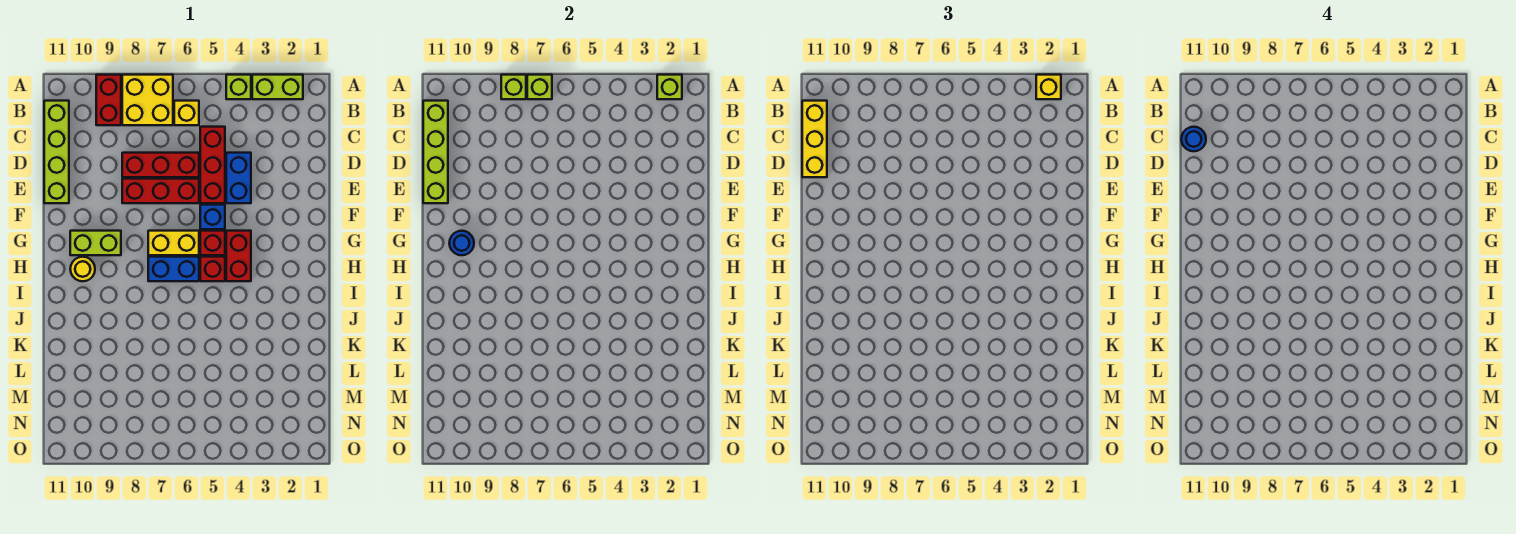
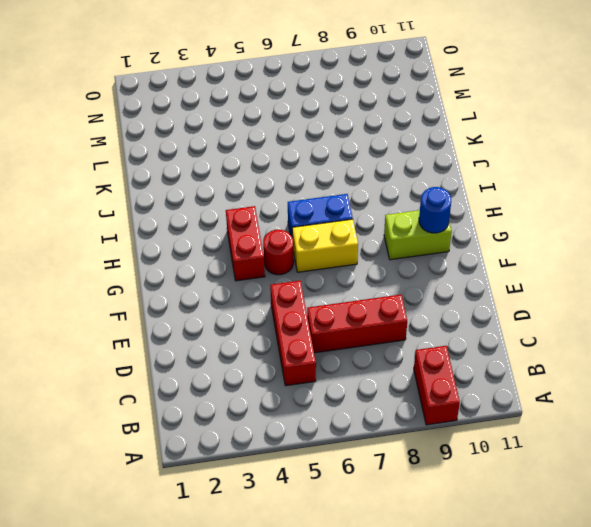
red 1x1 round brick [263,230,294,275] -> red 1x1 brick [200,231,225,255]
none -> lime 1x2 brick [252,75,303,99]
none -> lime 1x1 brick [226,75,251,99]
none -> yellow 2x2 brick [122,75,173,125]

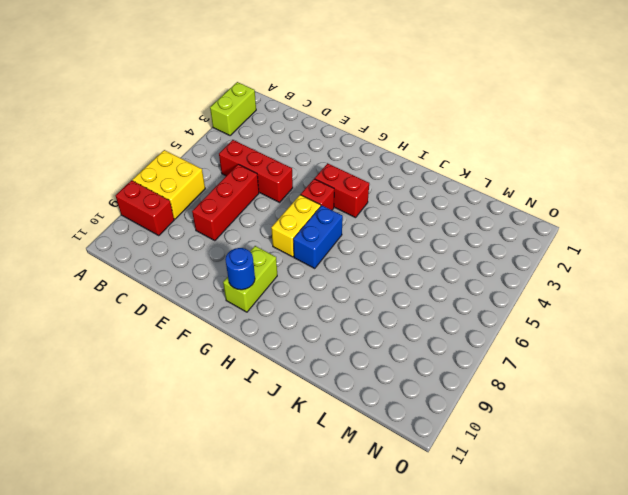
none -> lime 1x1 brick [226,75,251,99]
none -> yellow 1x1 brick [174,101,199,125]
none -> lime 1x4 brick [44,101,69,203]

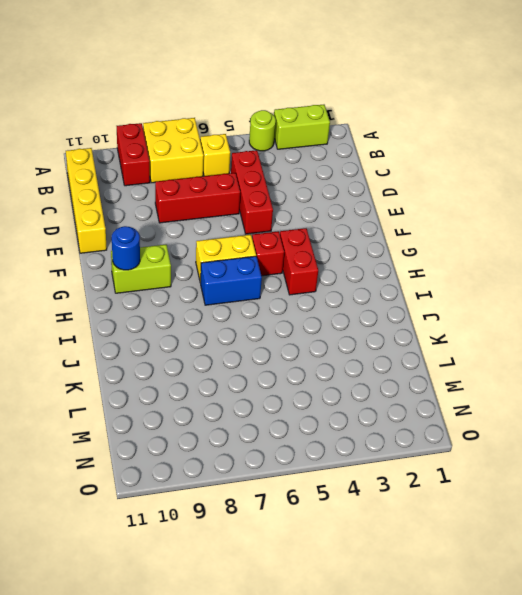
lime 1x1 round brick [249,110,276,151] -> lime 1x1 brick [226,75,251,99]
yellow 1x4 brick [66,148,107,253] -> lime 1x4 brick [44,101,69,203]
none -> blue 1x2 brick [226,153,251,203]
none -> red 1x3 brick [122,179,199,203]
none -> blue 1x1 brick [200,205,225,229]

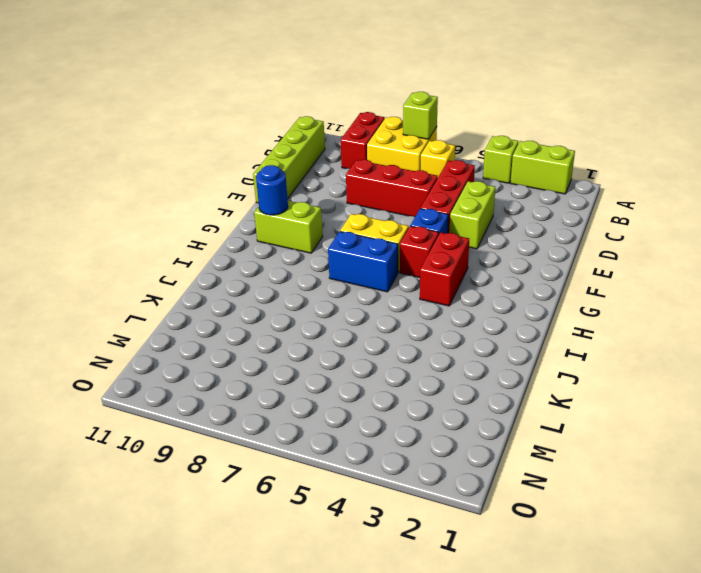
lime 1x2 brick [449,181,495,249] -> blue 1x2 brick [226,153,251,203]
none -> red 1x3 brick [122,179,199,203]
none -> red 1x1 brick [200,257,225,281]
none -> yellow 1x1 round brick [70,257,95,281]

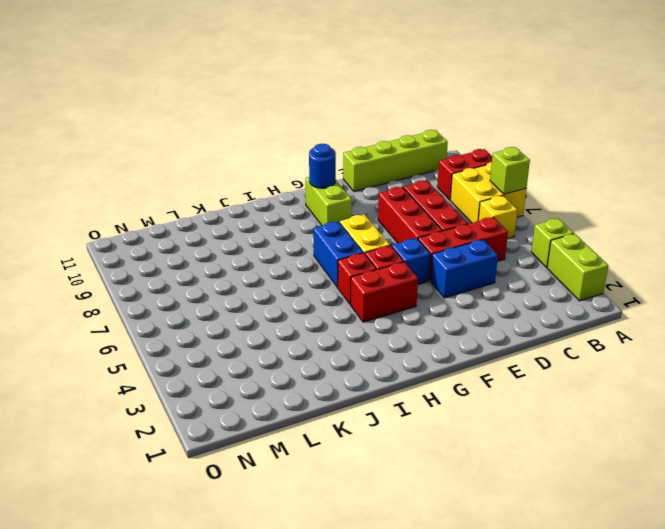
none -> yellow 1x1 round brick [70,257,95,281]
none -> lime 1x1 brick [657,75,682,99]
none -> lime 1x1 brick [501,75,526,99]

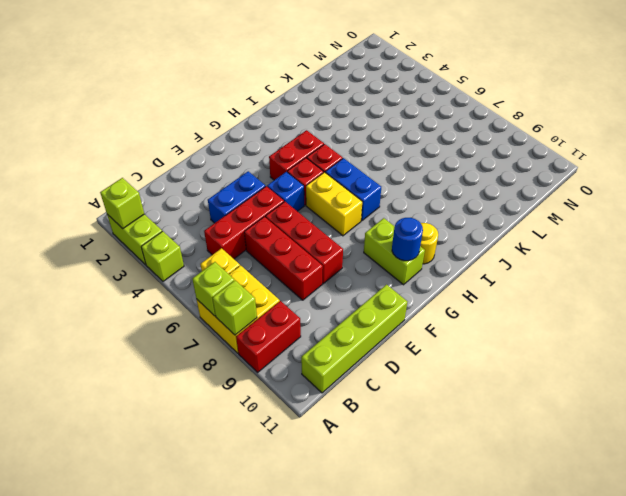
none -> lime 1x4 brick [423,101,448,203]
none -> yellow 1x1 brick [1036,75,1061,99]
none -> yellow 1x3 brick [802,101,827,177]

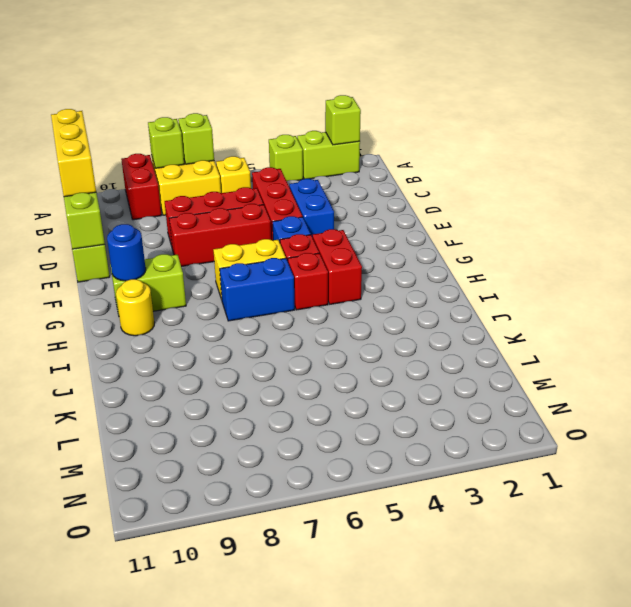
none -> yellow 1x1 brick [1036,75,1061,99]
none -> blue 1x1 round brick [1181,127,1206,151]

